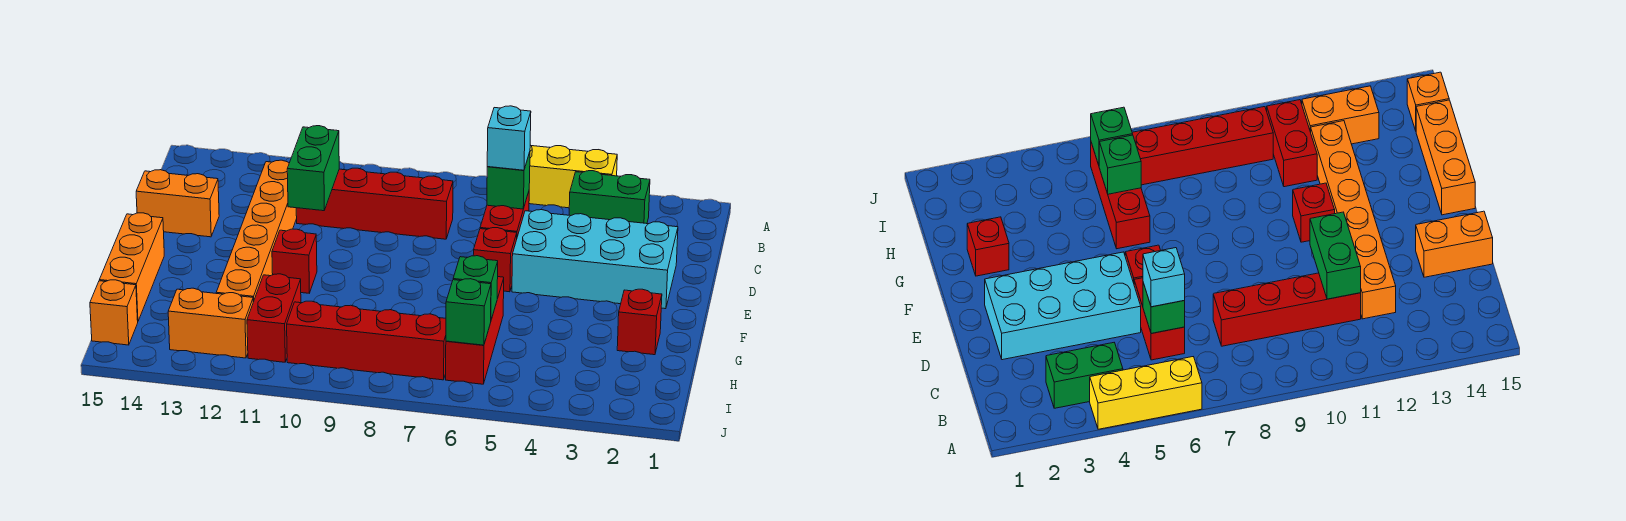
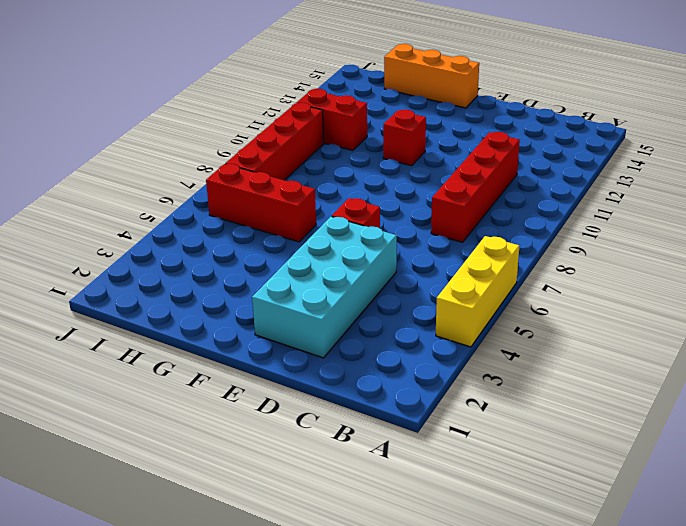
none -> green 1x2 brick [569,171,650,224]
none -> red 1x2 brick [480,192,529,237]
none -> orange 1x6 brick [216,160,297,302]

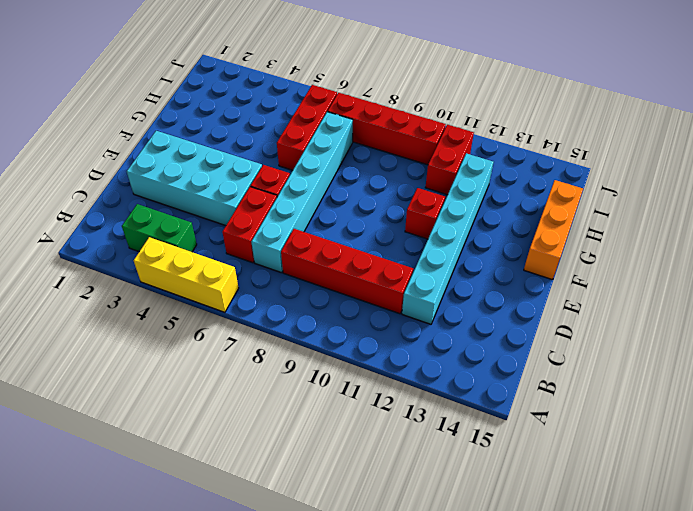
cyan 1x6 brick [252,112,353,273] -> none
cyan 1x6 brick [402,153,493,324] -> orange 1x6 brick [216,160,297,302]
none -> orange 1x2 brick [136,170,219,237]
none -> red 1x1 brick [617,289,662,355]
none -> orange 1x2 brick [168,288,253,358]

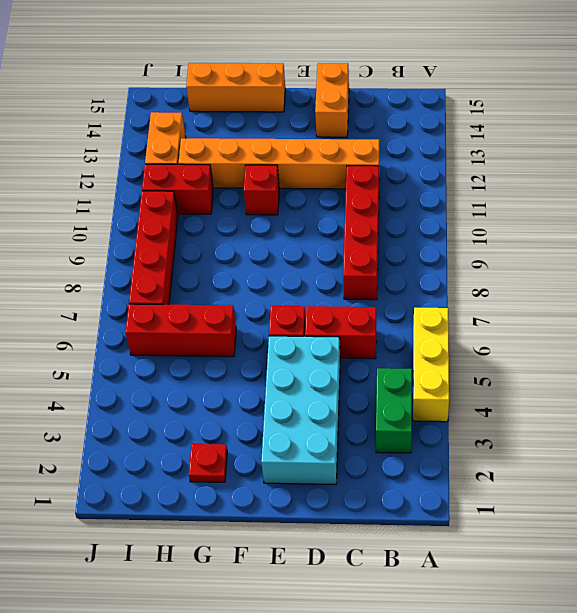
red 1x1 plate [189,444,227,482] -> red 1x1 brick [617,289,662,355]
none -> orange 1x1 brick [90,280,138,345]
none -> green 1x1 brick [487,152,530,209]
none -> green 1x2 brick [287,126,339,211]

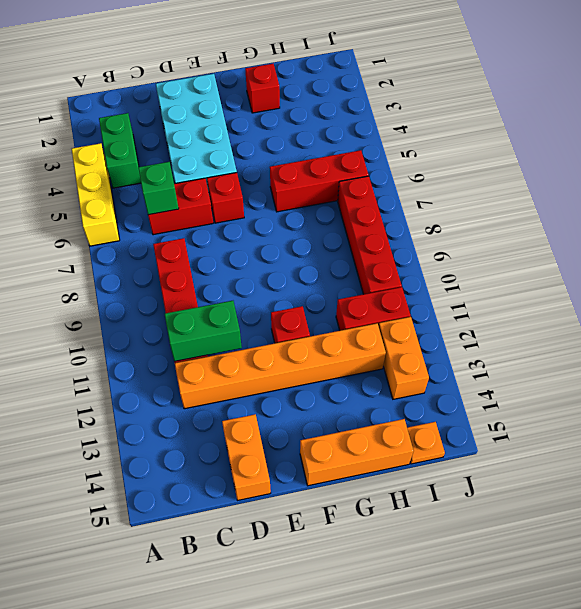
orange 1x1 plate [407,422,445,464] -> orange 1x1 brick [90,280,138,345]
none -> green 1x1 brick [453,256,498,319]
none -> green 1x1 brick [446,279,491,345]
none -> cyan 1x1 brick [487,106,531,170]

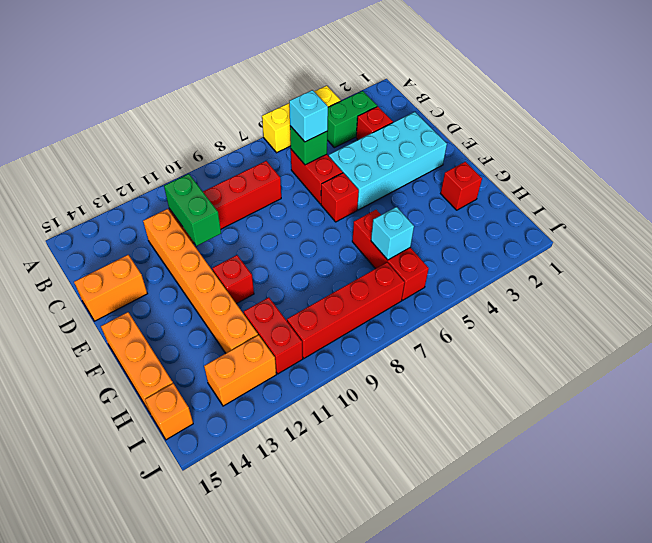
red 1x1 brick [356,107,393,140] -> none
cyan 1x1 brick [371,207,414,260] -> green 1x1 brick [453,256,498,319]
none -> green 1x1 brick [446,279,491,345]

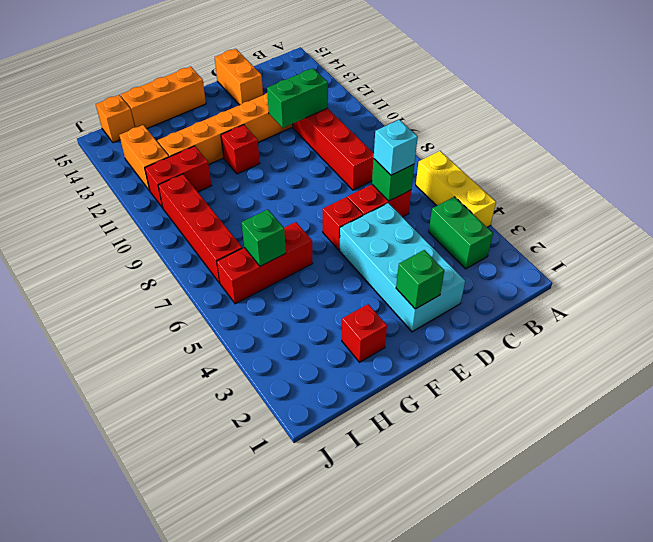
green 1x1 brick [396,250,444,309] -> green 1x1 brick moved to [446,279,491,345]

